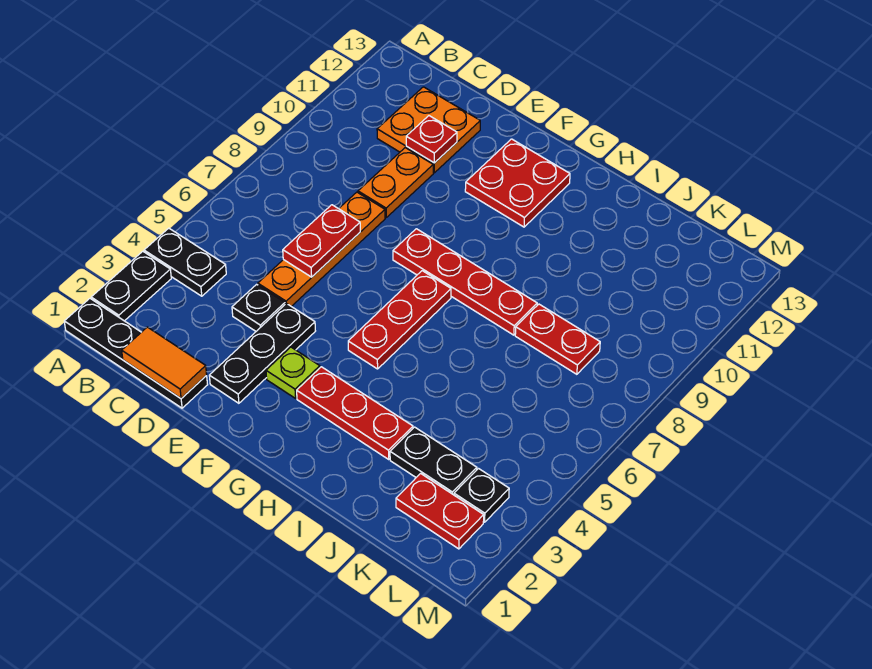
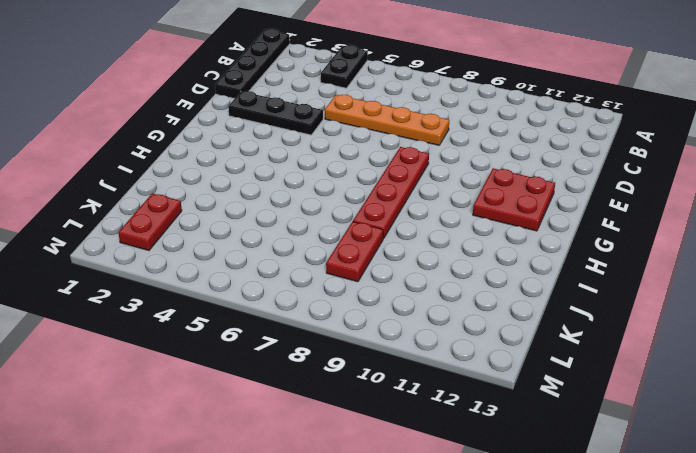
none -> black 1x2 plate [91,251,171,321]
none -> orange 2x2 plate [377,87,480,173]
none -> black 1x1 plate [232,284,285,331]

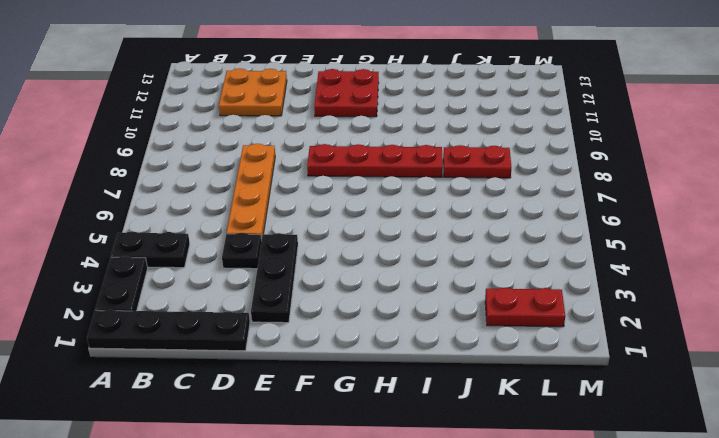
none -> orange 1x2 plate [358,148,433,217]
none -> lime 1x1 plate [266,347,320,398]
none -> red 1x3 plate [297,367,413,459]

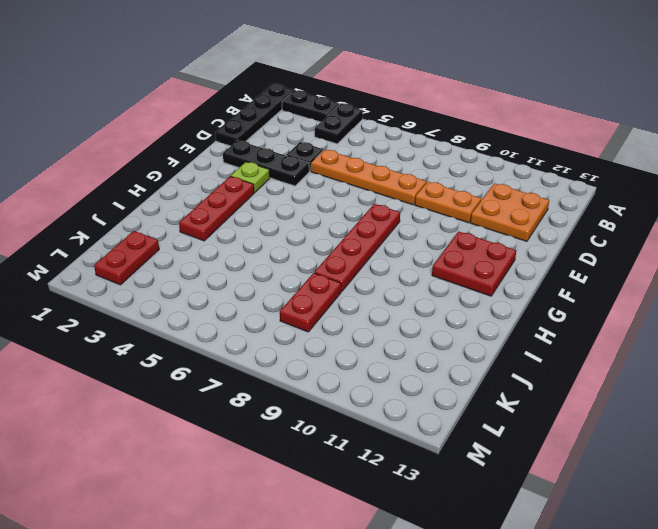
none -> red 1x3 plate [348,271,451,369]
none -> black 1x2 plate [390,427,477,495]
none -> black 1x1 plate [454,469,509,522]

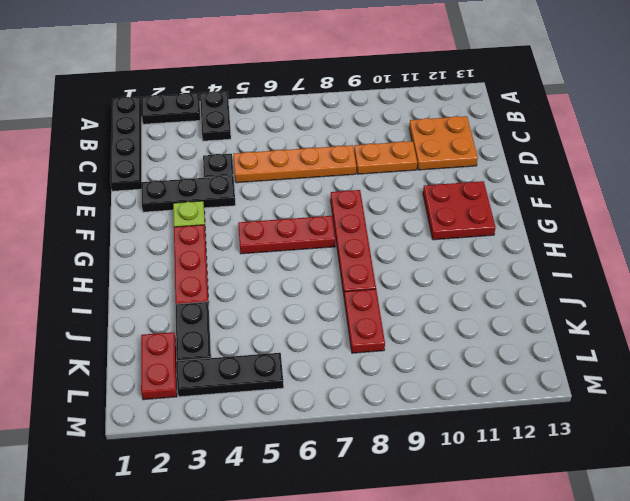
black 1x3 plate [177,353,284,397] -> black 1x1 plate [454,469,509,522]
none -> orange 1x2 tile [122,327,207,398]
none -> red 1x2 plate [283,205,360,277]
none -> red 1x1 plate [406,116,457,163]

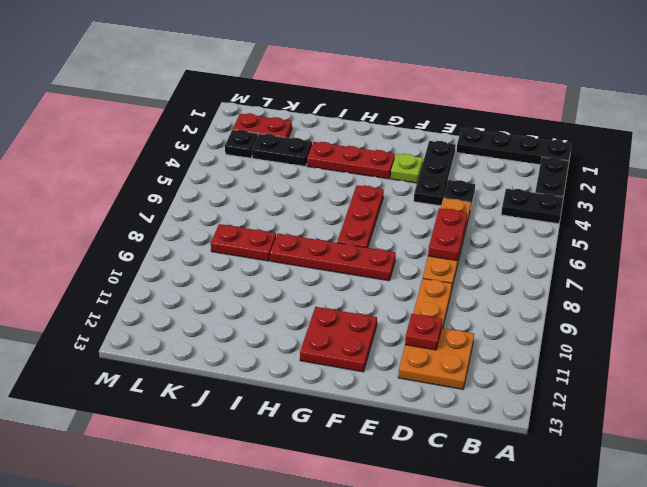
none -> orange 1x2 tile [122,327,207,398]

